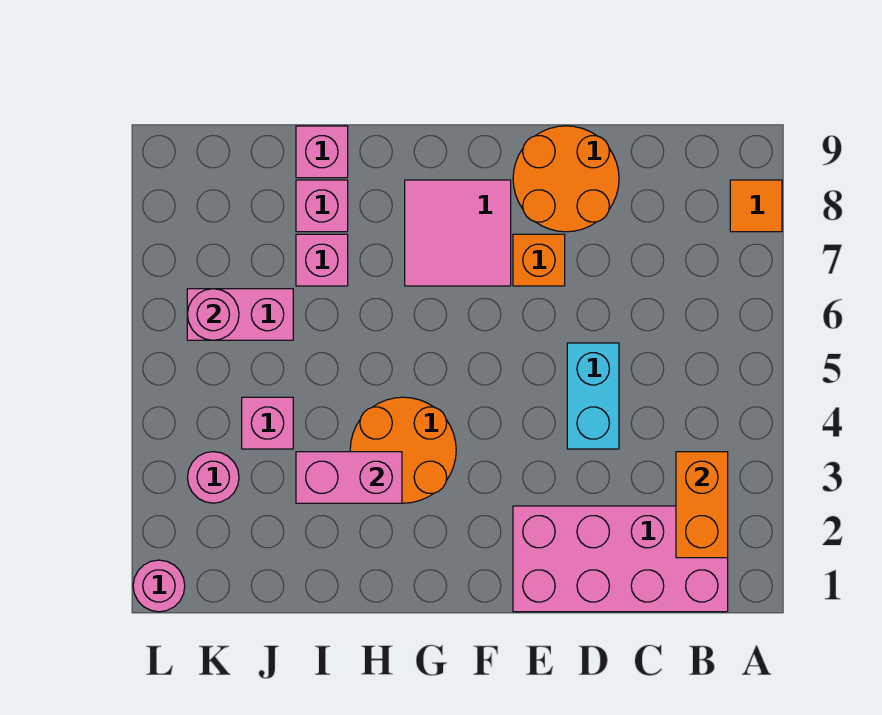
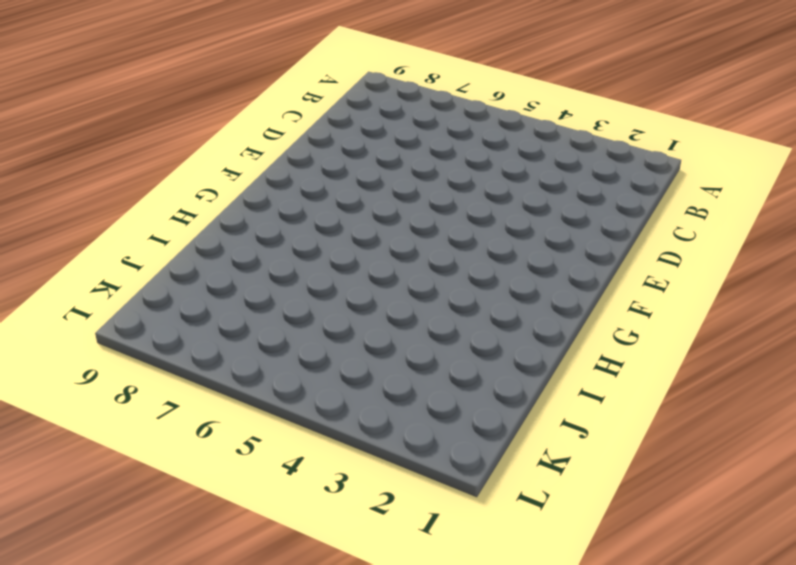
none -> orange 1x1 tile [730,180,782,232]
none -> pink 2x4 brick [513,506,728,612]
none -> cyan 1x2 brick [567,343,619,449]

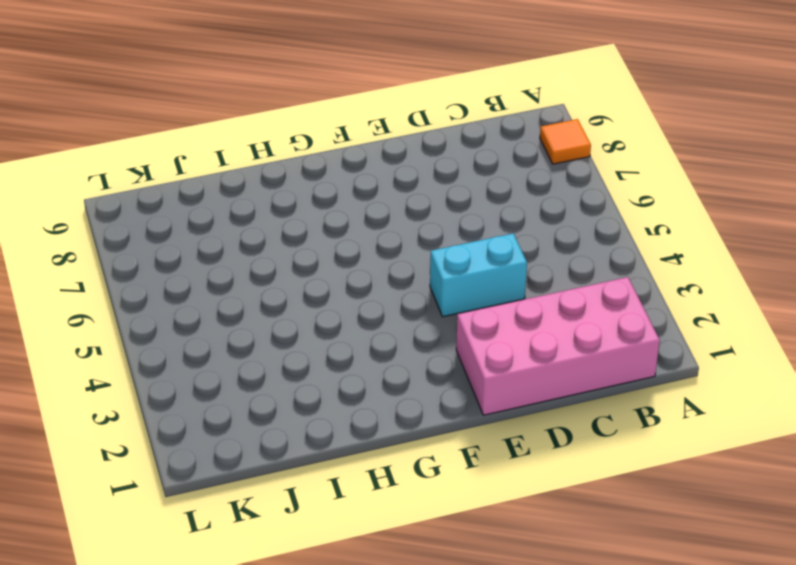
cyan 1x2 brick [430,233,527,317] -> cyan 1x2 brick turned to [567,343,619,449]
none -> orange 2x2 round brick [513,126,619,232]
none -> orange 1x1 brick [513,234,565,286]
none -> pink 2x2 tile [405,180,511,286]

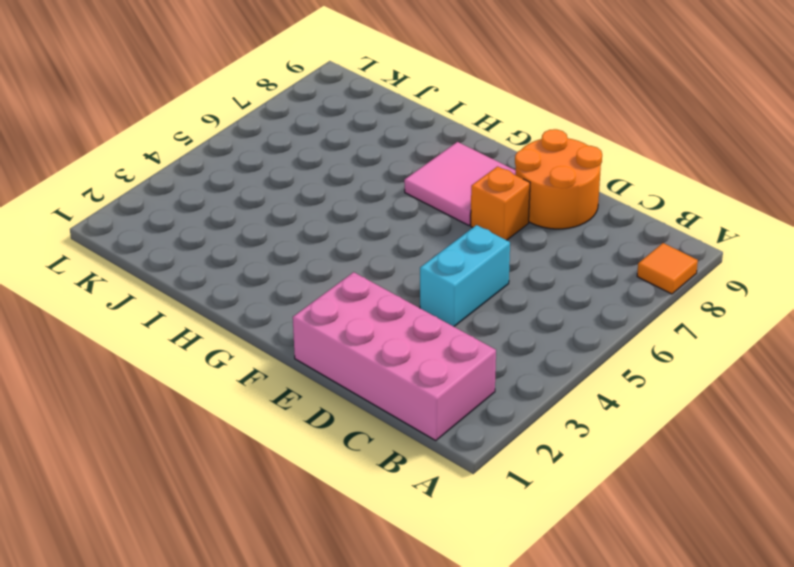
none -> orange 2x2 round brick [350,397,456,503]
none -> pink 1x1 brick [296,234,348,286]
none -> pink 1x1 brick [296,180,348,232]

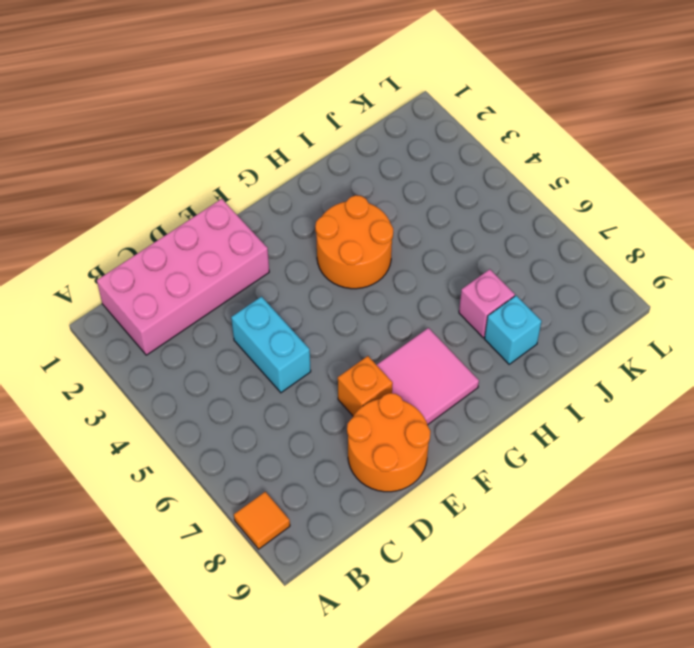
cyan 1x1 brick [485,296,542,364] -> pink 1x1 brick [296,180,348,232]
none -> pink 1x1 brick [296,126,348,178]
none -> pink 1x1 brick [242,397,293,449]
none -> pink 1x2 brick [187,289,293,340]

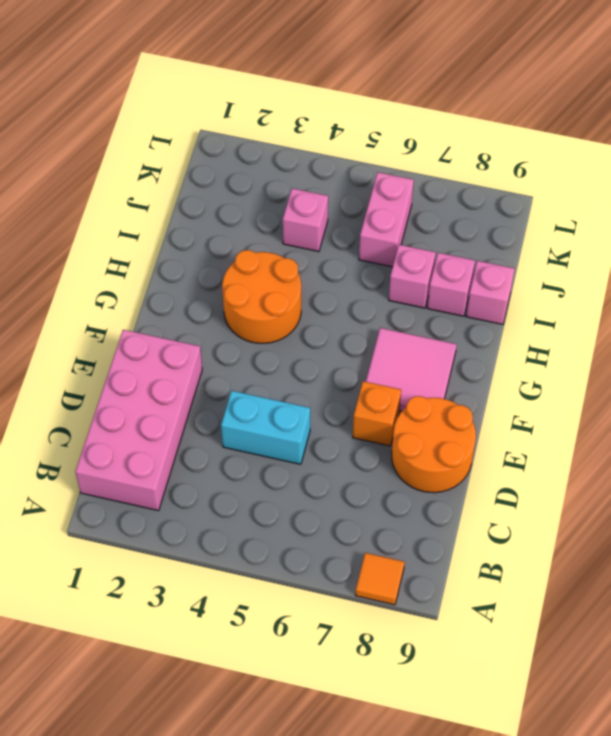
none -> pink 1x1 round brick [187,452,239,503]
none -> pink 1x1 round brick [133,560,185,612]
none -> orange 1x2 brick [676,452,728,558]

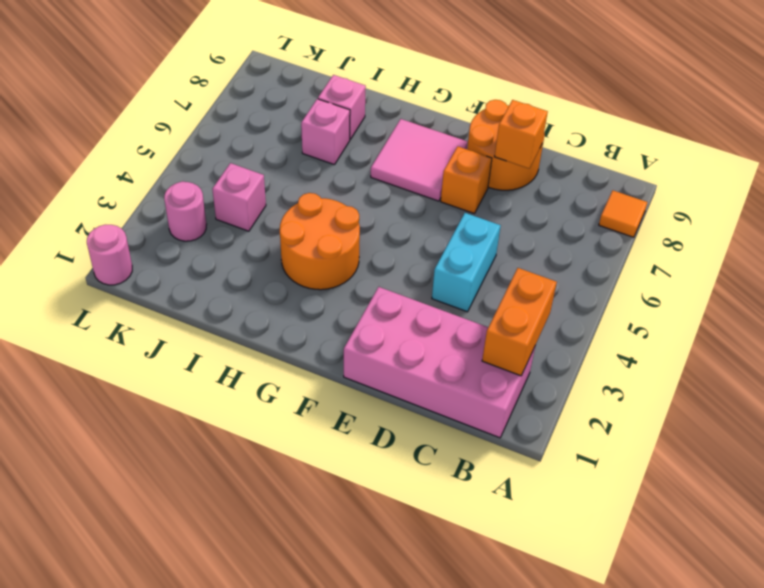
orange 1x1 brick [495,100,548,168] -> none
none -> pink 1x1 brick [296,126,348,178]
none -> pink 1x2 brick [187,289,293,340]
none -> pink 1x2 brick [296,452,402,503]

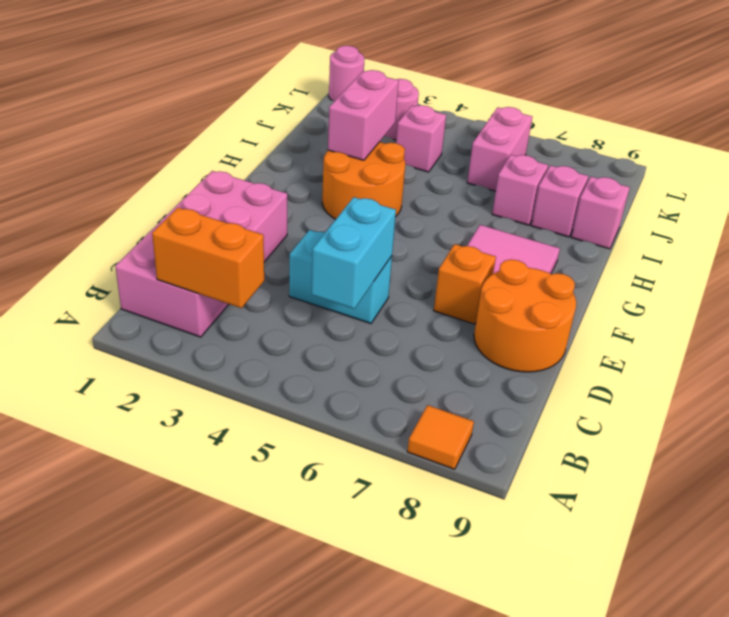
cyan 1x2 brick [312,197,396,309] -> none
none -> pink 1x1 round brick [187,289,239,340]

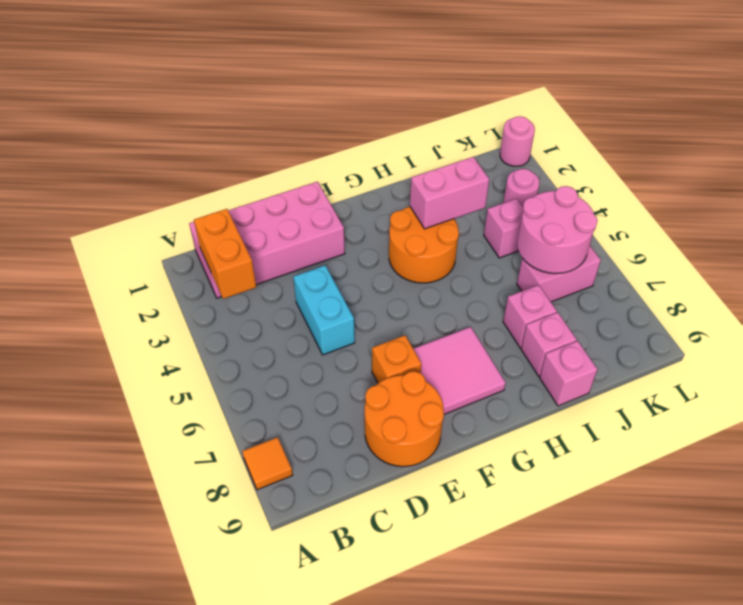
pink 2x2 round brick [517,186,598,274] -> pink 1x1 round brick [187,289,239,340]

